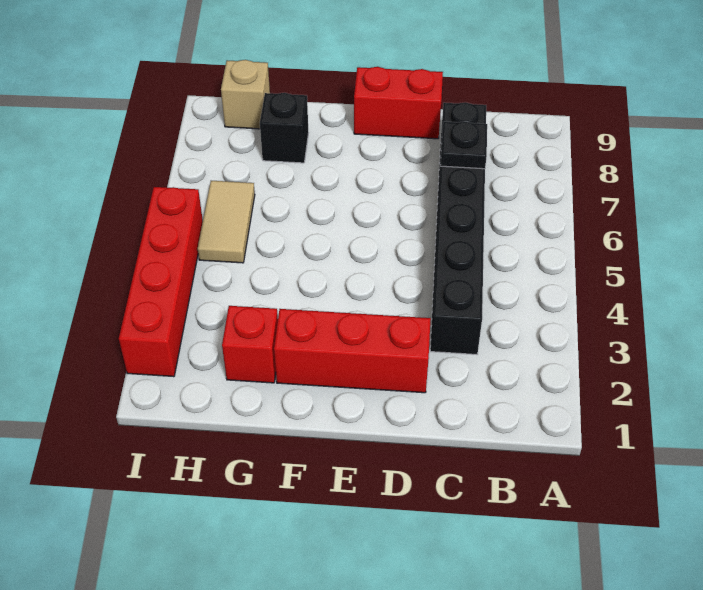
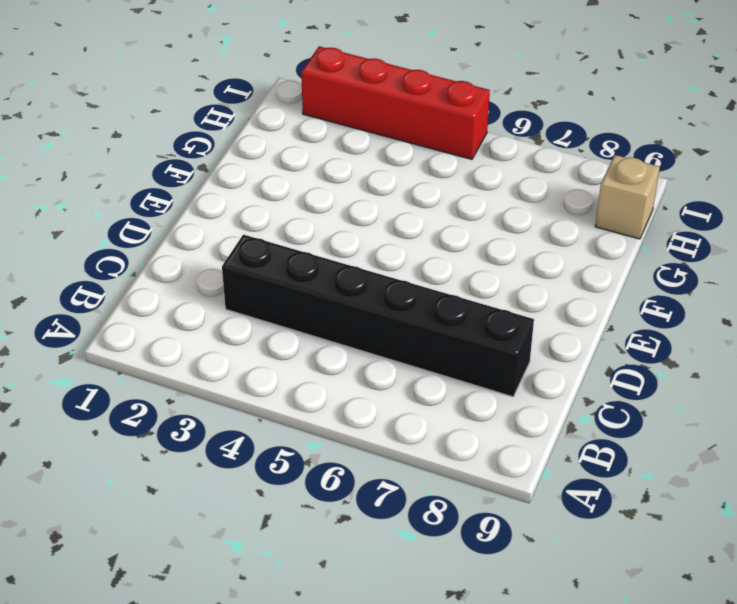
none -> red 1x3 brick [274,309,431,393]
none -> red 1x2 brick [354,67,443,139]

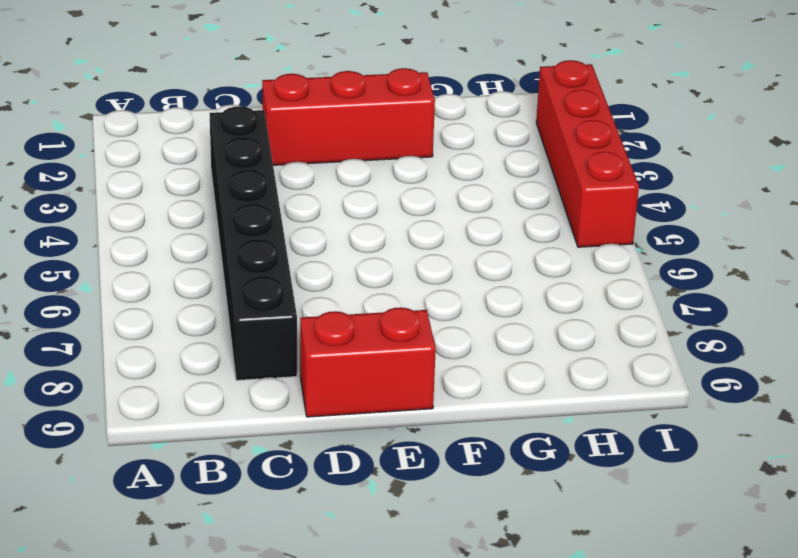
none -> red 1x1 brick [222,306,278,383]
none -> black 1x1 brick [260,93,308,163]

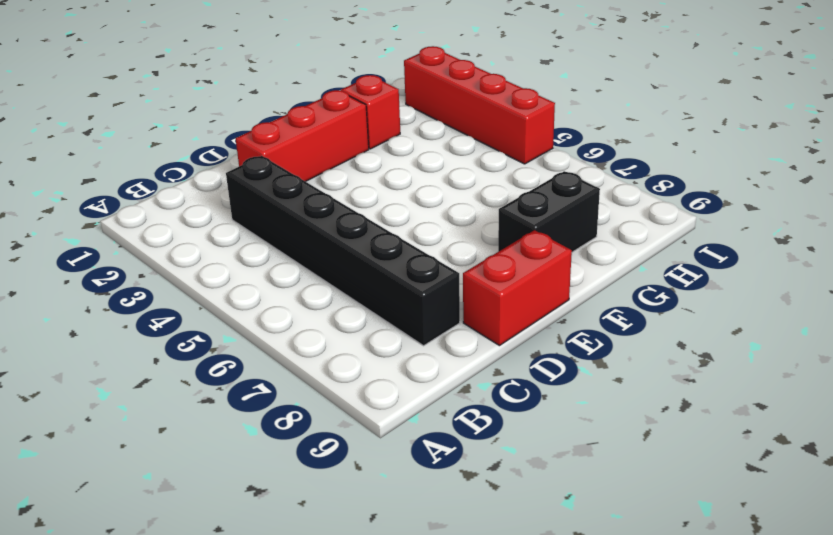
black 1x2 brick [498,171,600,252] -> black 1x1 brick [260,93,308,163]
none -> tan 1x2 tile [198,181,255,263]
none -> tan 1x1 brick [221,60,270,129]

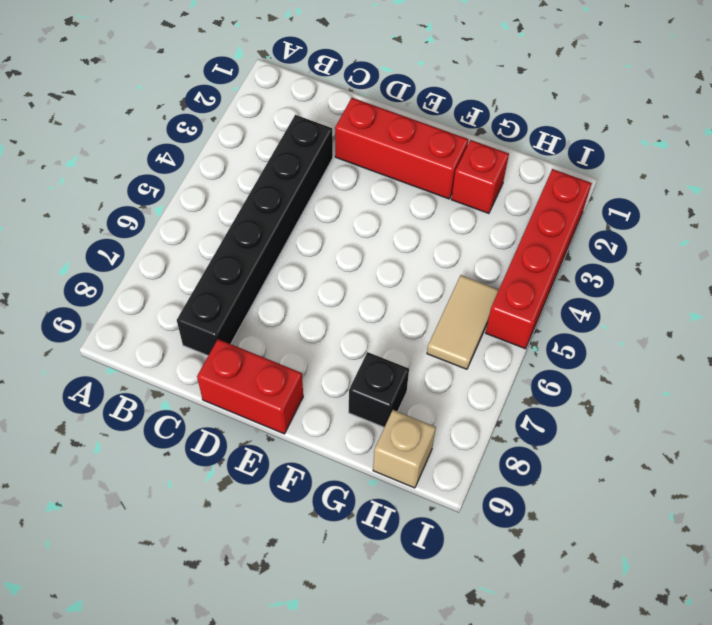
none -> black 1x1 plate [440,122,487,169]

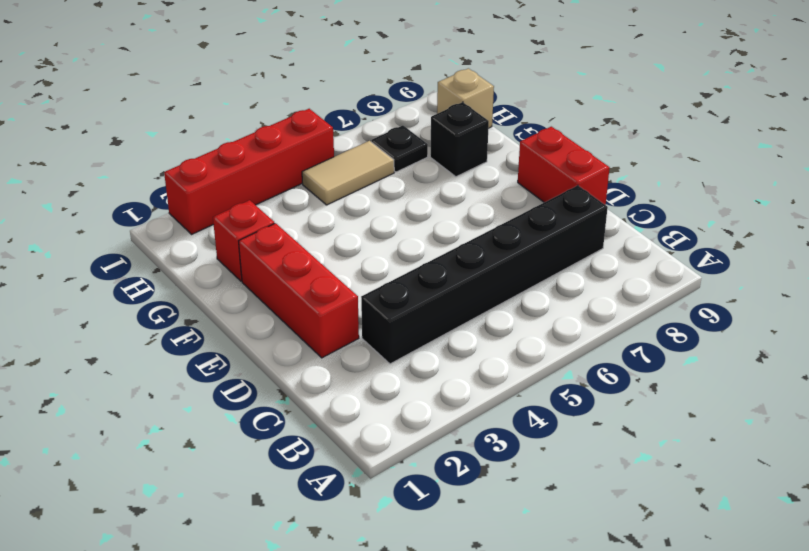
black 1x1 plate [371,125,428,172] -> black 1x1 plate moved to [440,122,487,169]

